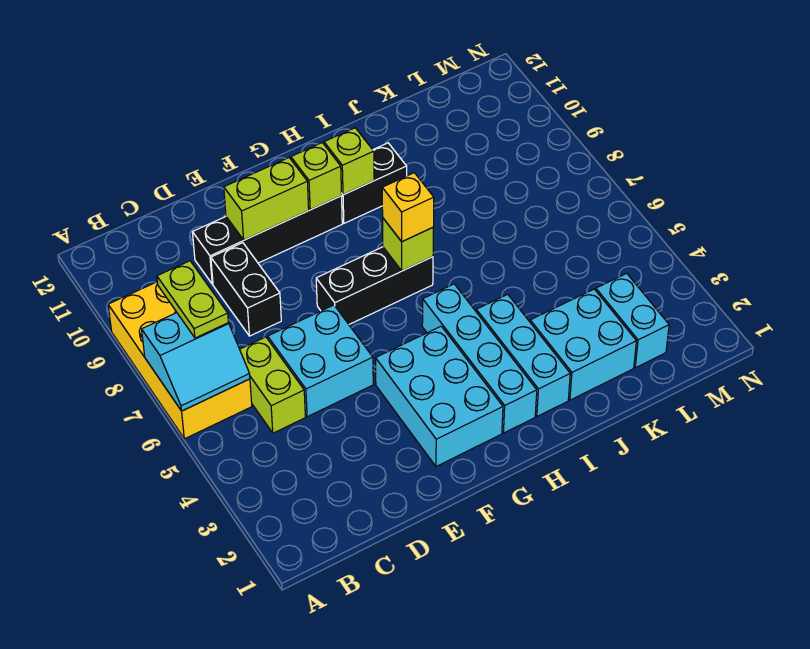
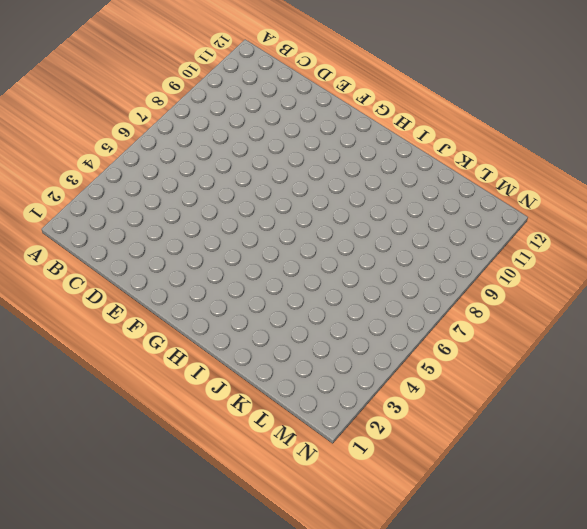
none -> yellow 2x4 brick [108,282,252,439]
none -> lime 1x2 brick [240,337,305,433]
none -> cyan 2x2 brick [268,305,373,417]

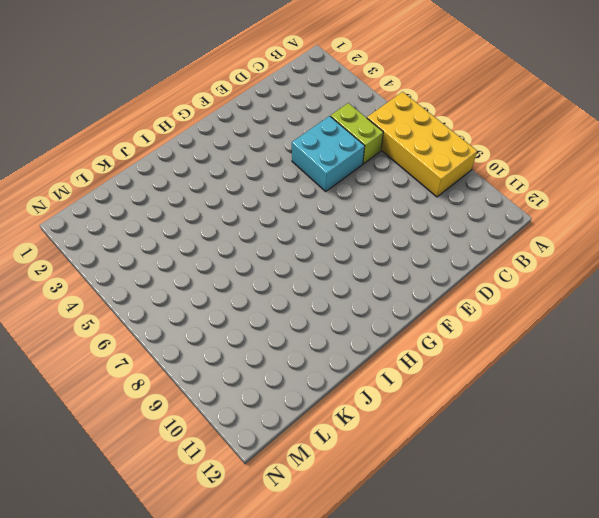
none -> black 1x2 brick [211,243,281,336]
none -> black 1x4 brick [192,196,342,284]
none -> cyan 2x3 brick [376,326,503,466]

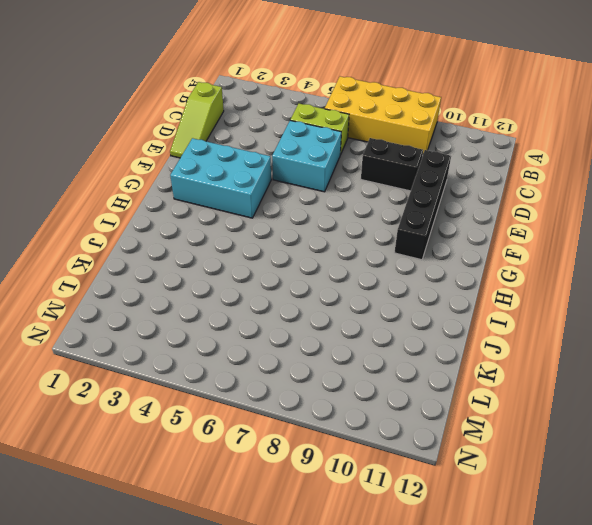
lime 1x3 slope [170,82,224,158] -> none
none -> black 1x3 brick [316,247,433,324]
none -> cyan 1x4 brick [422,284,537,433]
none -> black 1x2 brick [341,143,407,223]

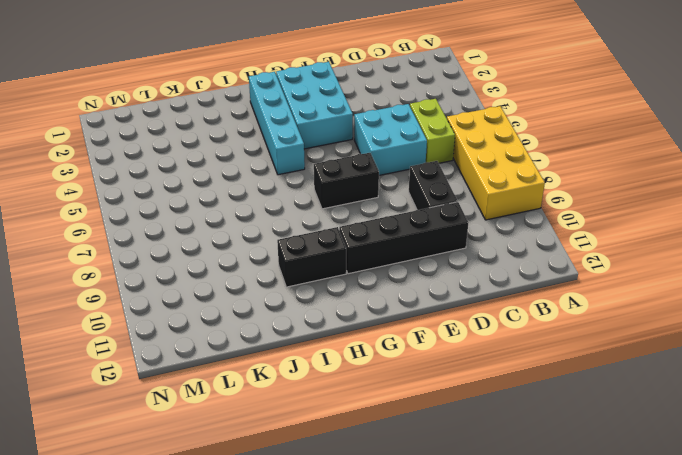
black 1x2 brick [314,153,379,209] -> black 1x3 brick [316,247,433,324]
none -> cyan 1x3 brick [476,294,570,416]
none -> cyan 2x2 brick [530,289,636,400]
none -> cyan 1x2 brick [596,273,669,368]

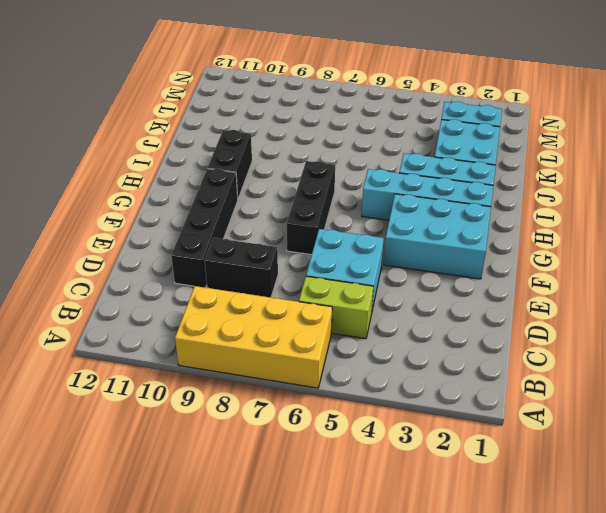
none -> cyan 2x2 slope [142,313,250,411]
none -> lime 1x2 brick [224,158,309,240]
none -> lime 1x1 brick [291,143,342,210]

